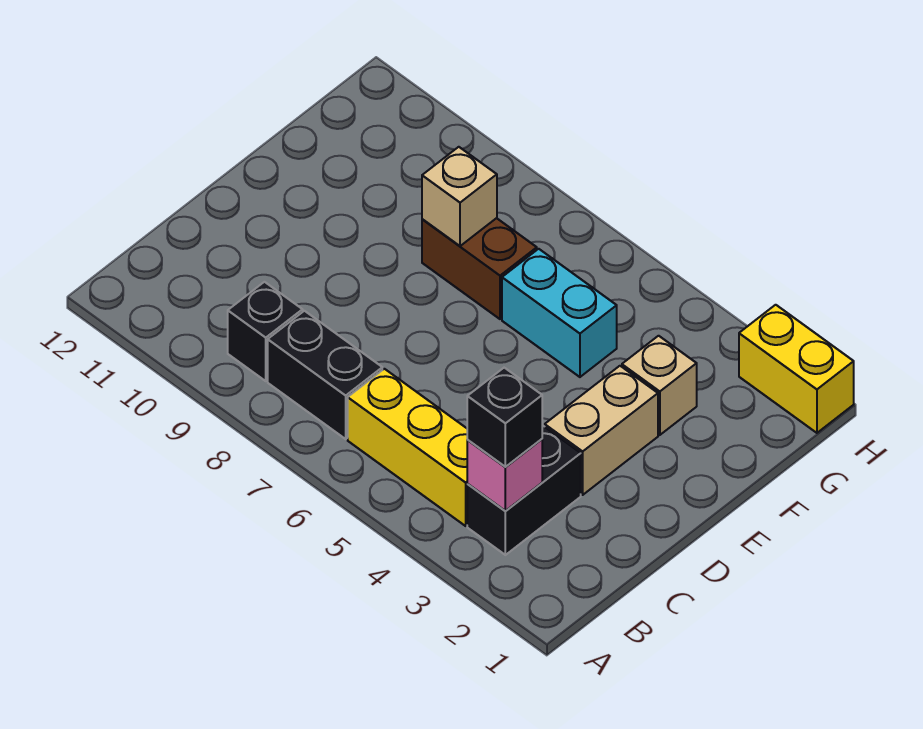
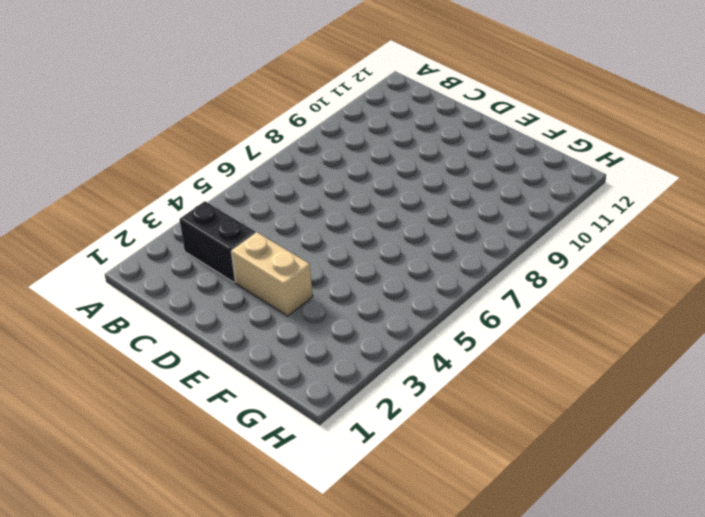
none -> yellow 1x3 brick [348,369,467,526]
none -> black 1x2 brick [268,311,382,439]
none -> black 1x1 brick [228,282,303,381]

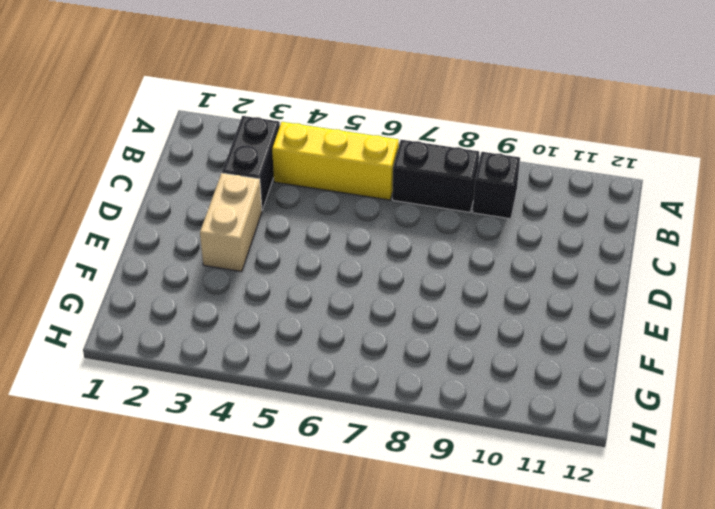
none -> tan 1x1 brick [622,336,697,435]
none -> cyan 1x2 brick [502,249,617,377]
none -> brown 1x2 brick [422,218,537,319]

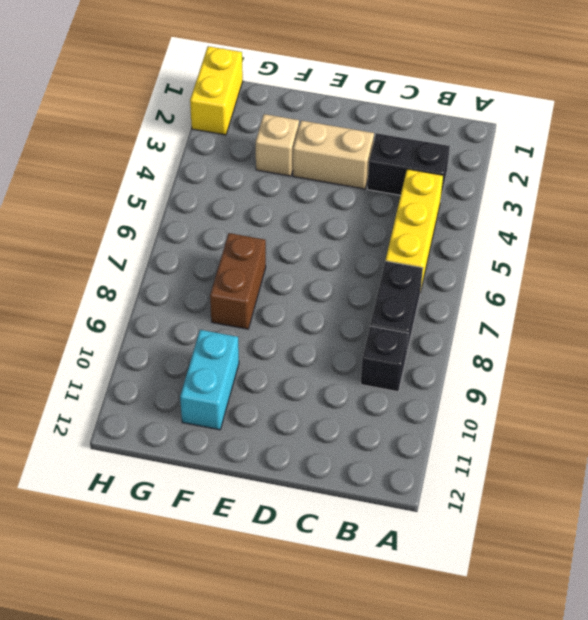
cyan 1x2 brick [180,330,239,430] -> cyan 1x2 brick moved to [502,249,617,377]
none -> pink 1x1 brick [467,439,542,511]
none -> tan 1x1 brick [422,147,497,246]
none -> black 1x1 brick [467,368,542,467]

